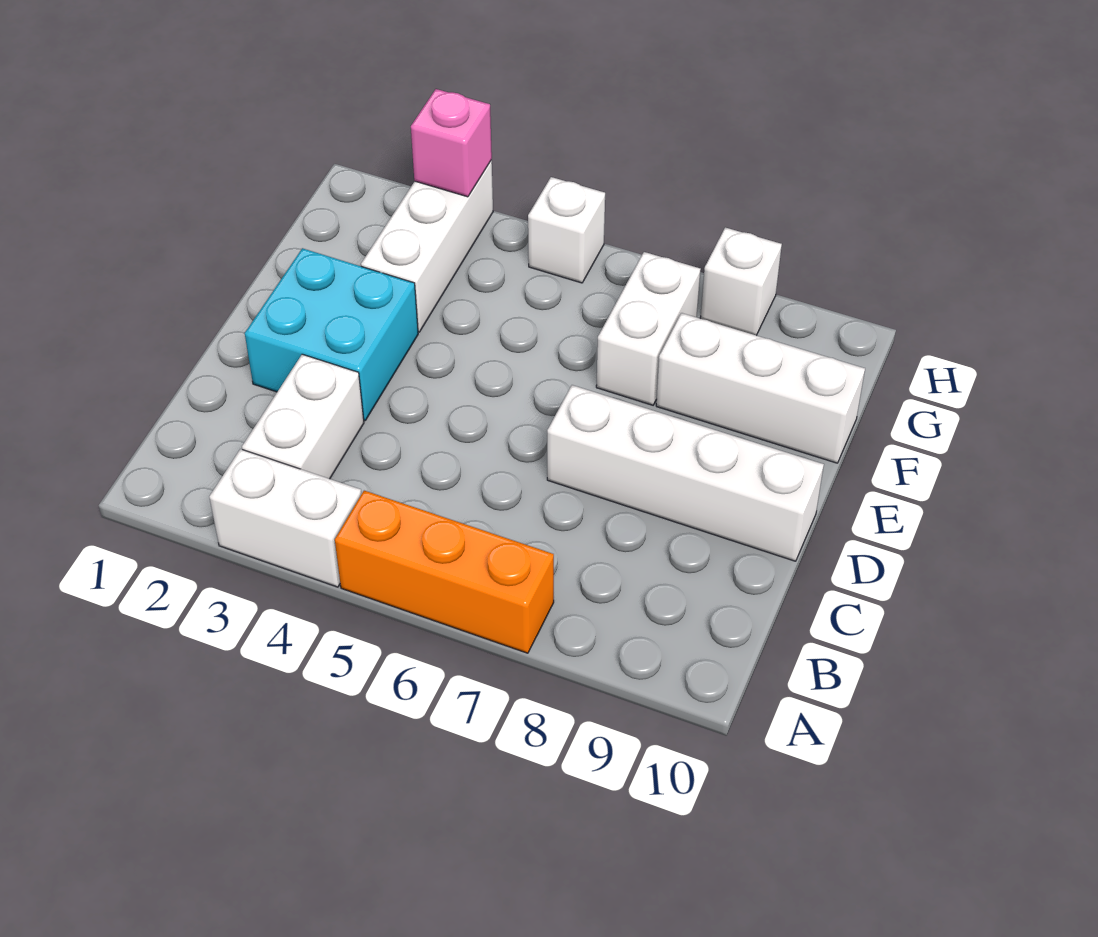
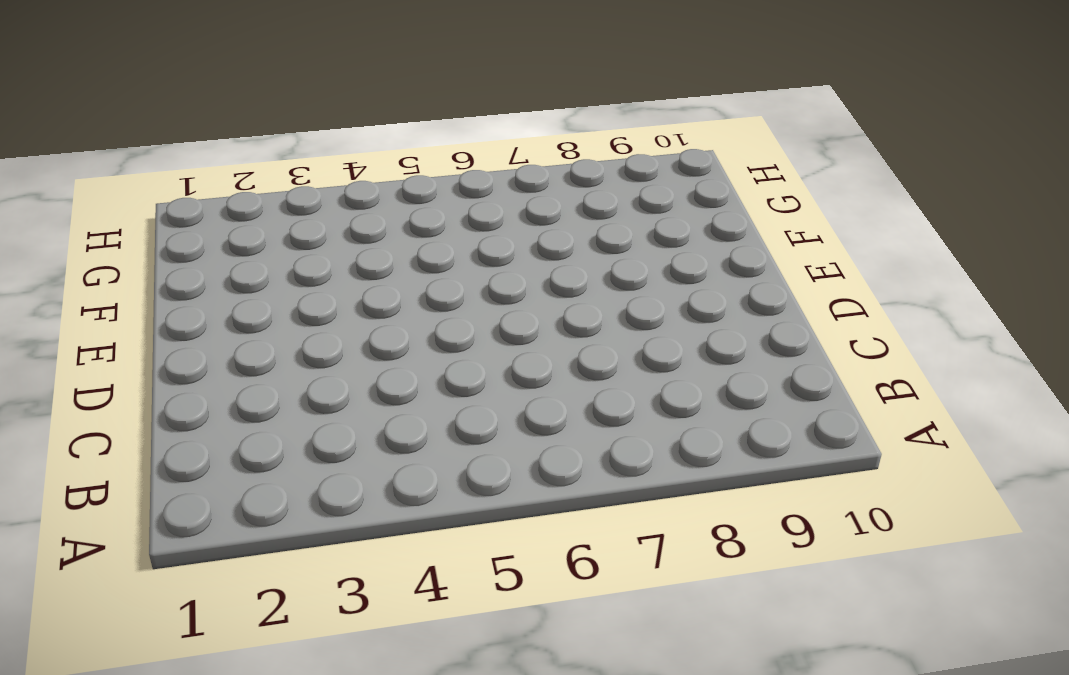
none -> white 1x2 brick [209,449,361,587]
none -> orange 1x3 brick [335,491,554,653]

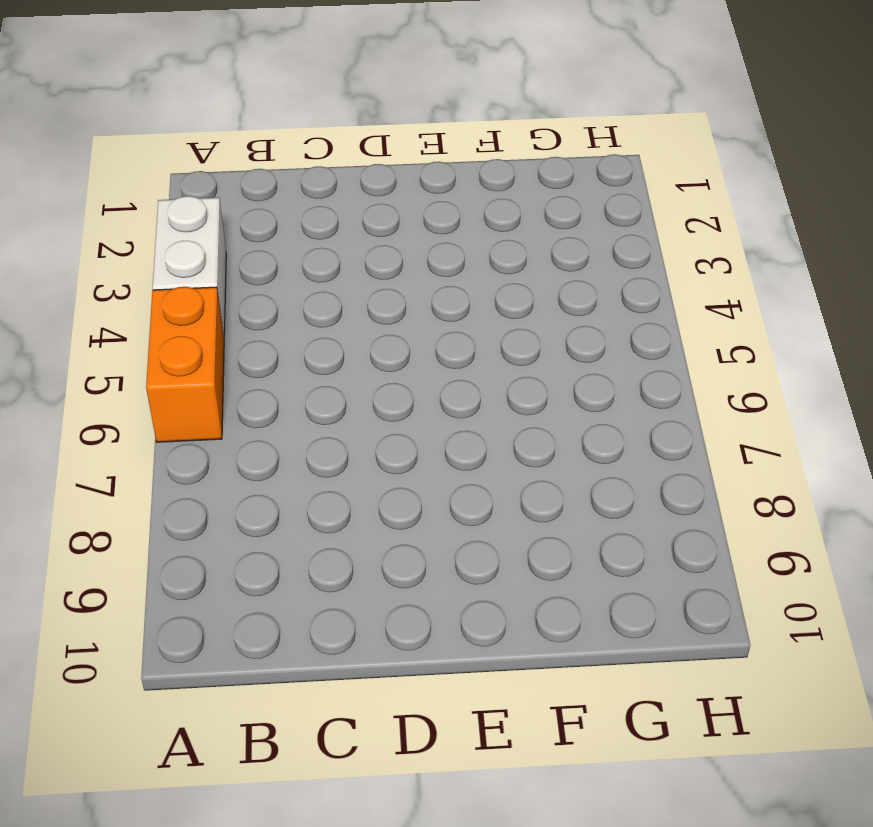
orange 1x2 brick [146,287,224,442] -> orange 1x3 brick [335,491,554,653]
none -> white 1x2 brick [242,354,364,479]
none -> cyan 2x2 brick [245,248,418,421]

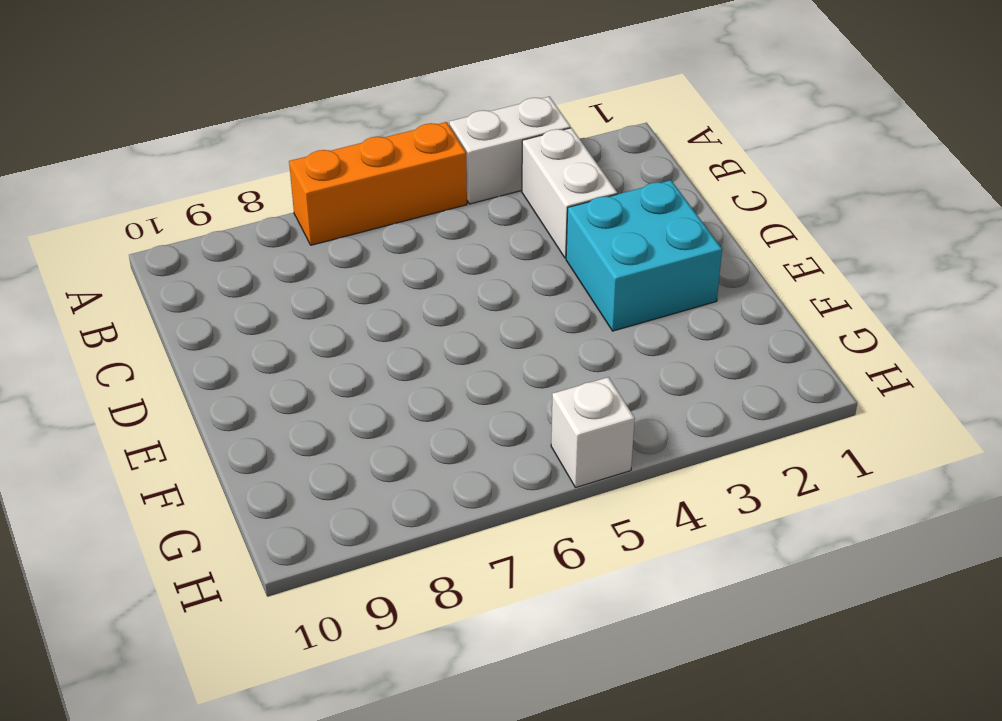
none -> white 1x4 brick [547,385,824,561]
none -> white 1x3 brick [361,160,493,332]

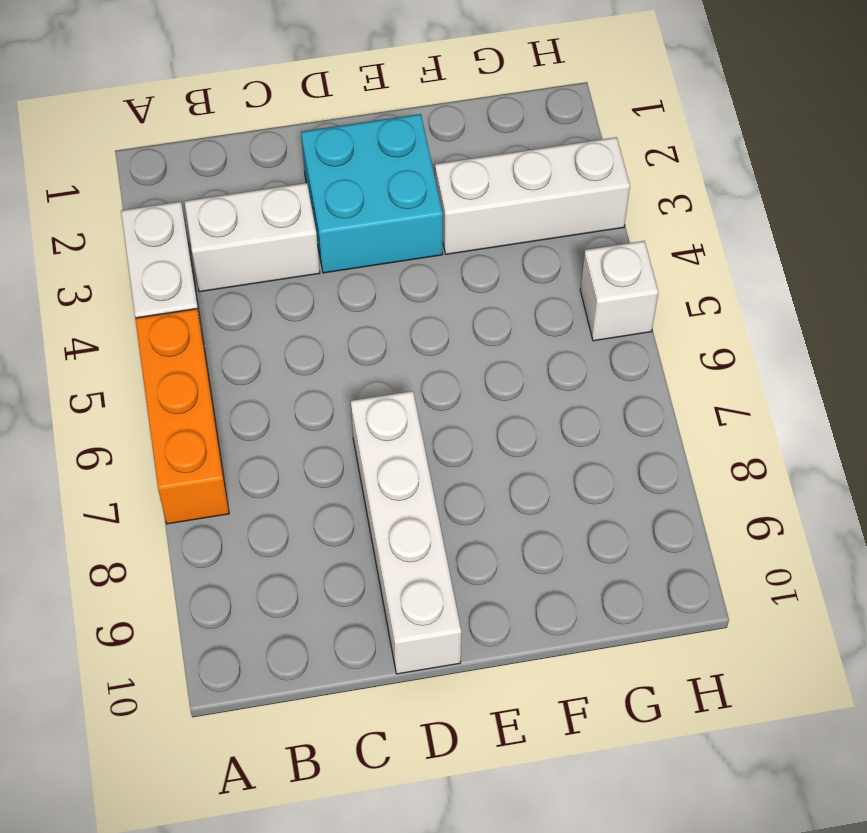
none -> white 1x2 brick [596,252,701,405]
none -> white 1x3 brick [656,313,865,463]

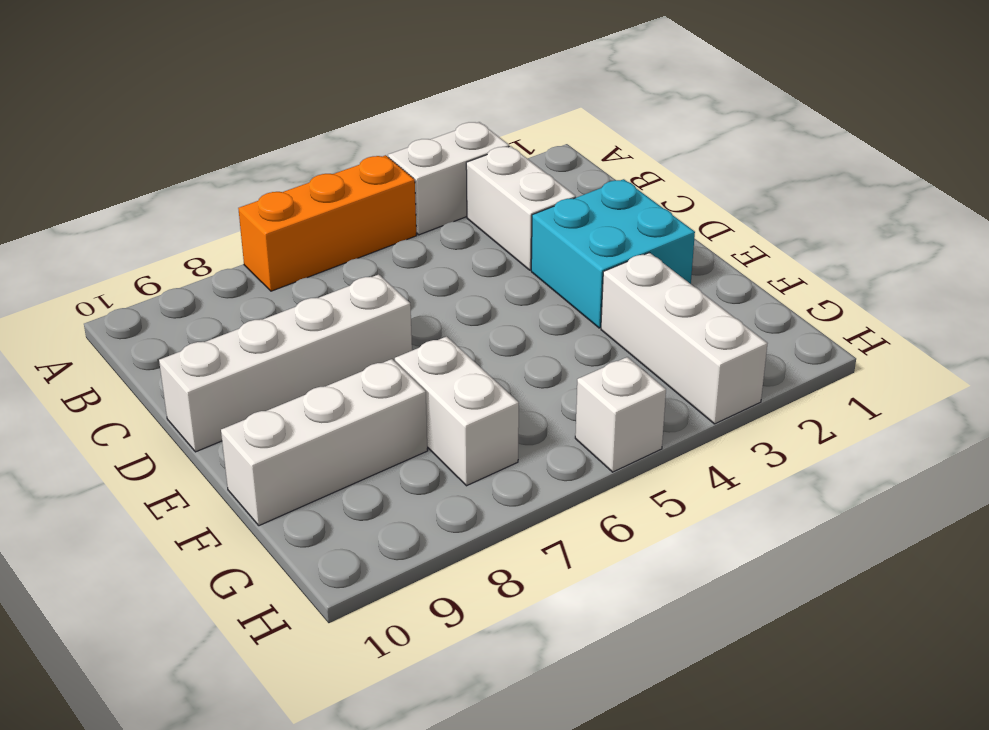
none -> white 1x1 brick [700,227,782,335]
none -> pink 1x1 brick [411,89,492,197]

